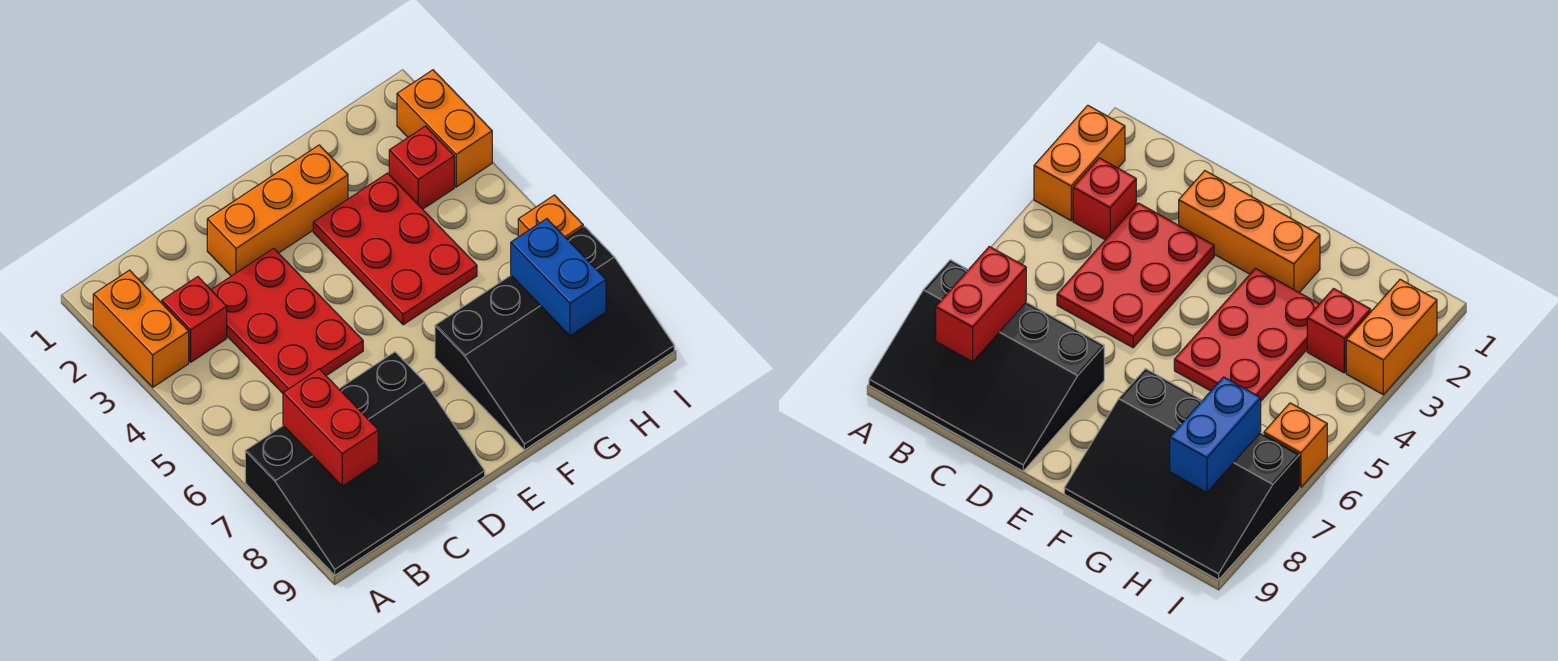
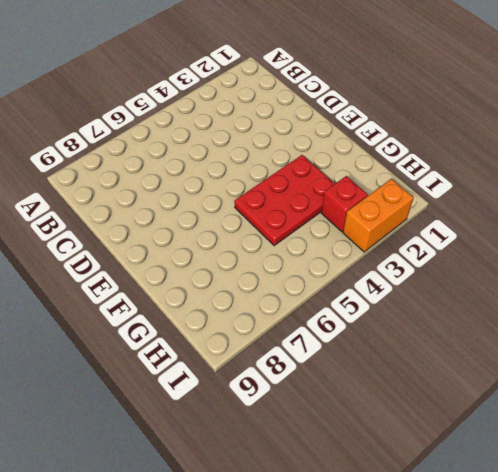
none -> orange 1x2 brick [93,270,189,387]
none -> black 3x4 slope [245,352,485,575]
none -> red 1x1 brick [162,277,227,362]

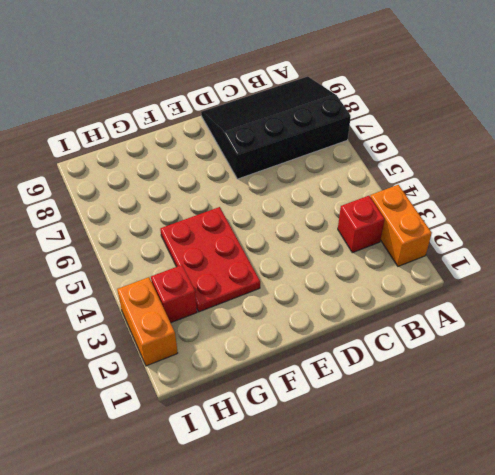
none -> red 2x3 plate [211,248,363,393]
none -> orange 1x3 brick [207,145,348,276]
none -> black 3x4 slope [435,226,674,450]

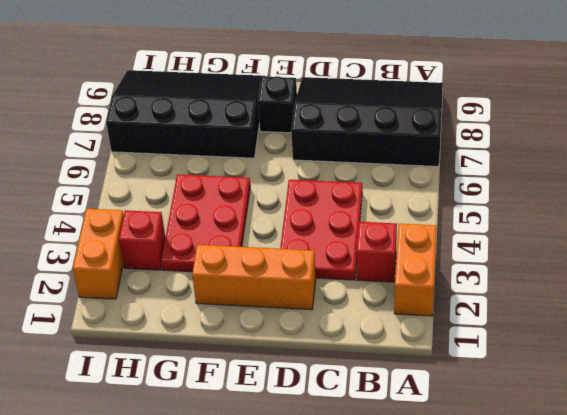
black 1x1 brick [258,76,297,133] -> none
none -> orange 1x1 brick [518,195,583,238]
none -> red 1x2 brick [283,369,378,486]
none -> blue 1x2 brick [511,219,606,336]

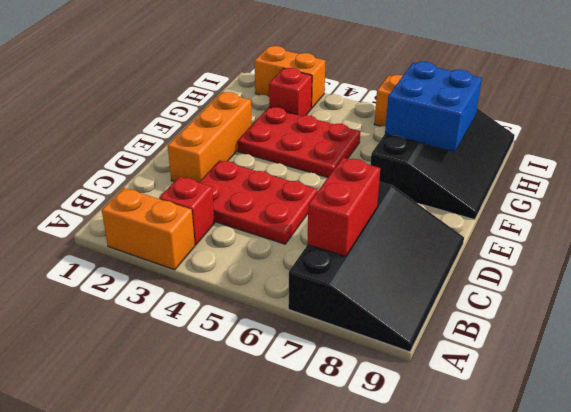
red 1x2 brick [308,158,380,257] -> red 1x2 brick turned to [283,369,378,486]
blue 2x2 brick [385,62,482,152] -> blue 1x2 brick [511,219,606,336]

